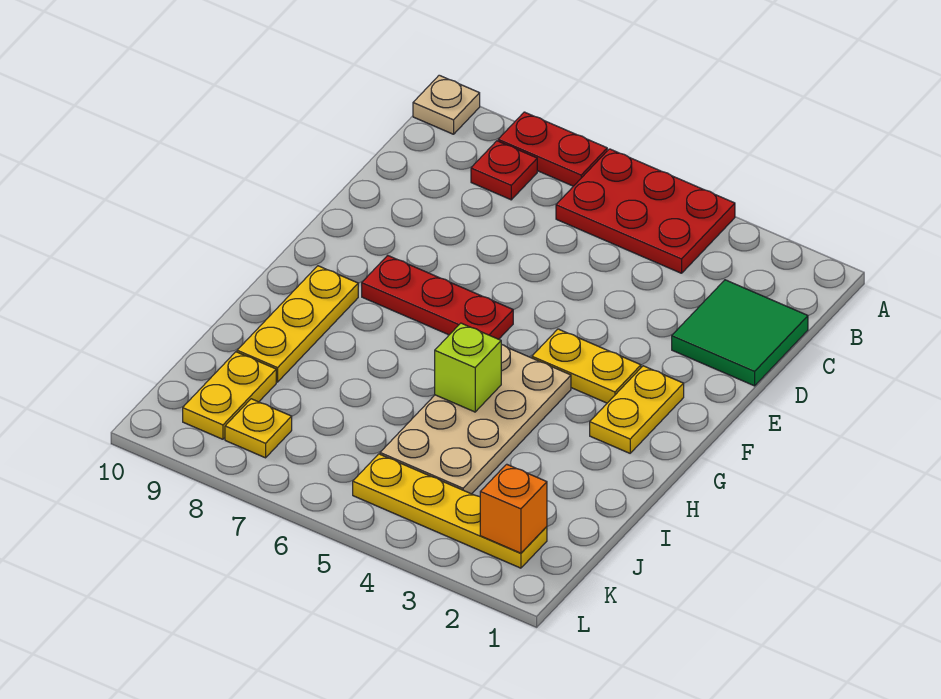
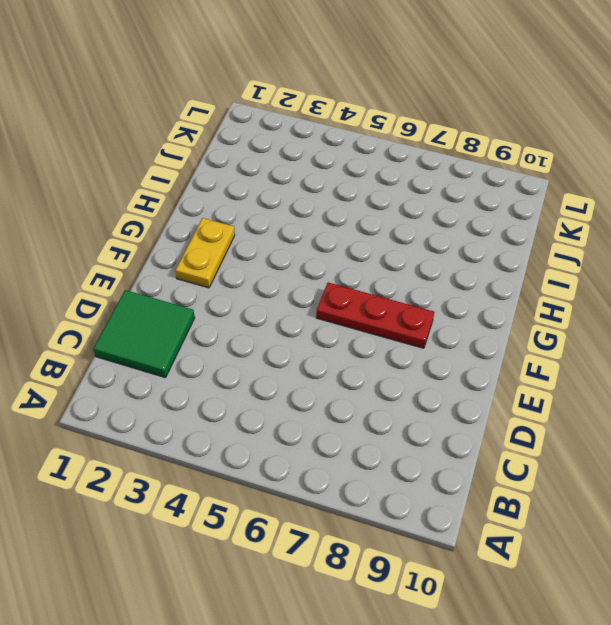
none -> red 2x3 plate [556,149,735,273]
none -> red 1x2 plate [498,112,607,186]
none -> tan 1x1 plate [413,75,480,134]

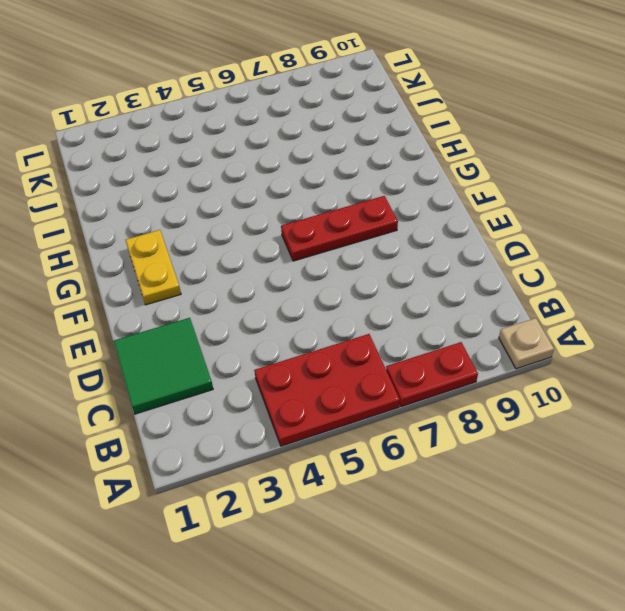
none -> red 1x1 plate [471,141,537,200]
none -> yellow 1x2 plate [532,329,641,403]
none -> tan 2x4 plate [380,344,571,494]

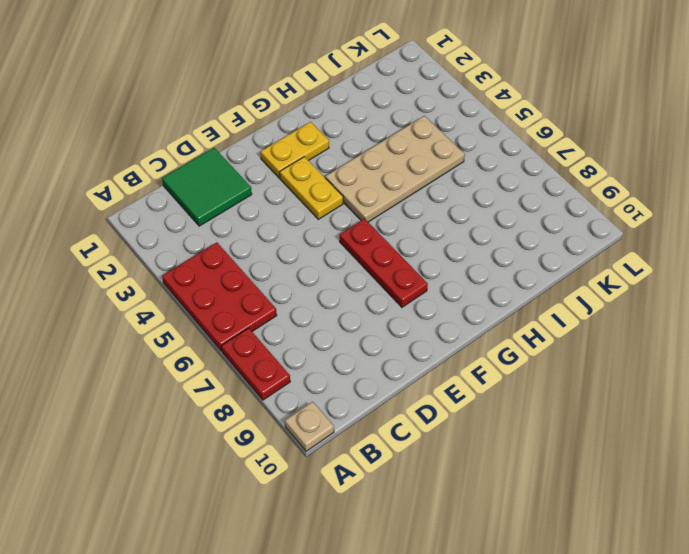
none -> red 1x1 plate [471,141,537,200]
none -> yellow 1x3 plate [237,266,358,382]
none -> yellow 1x2 plate [183,352,276,439]

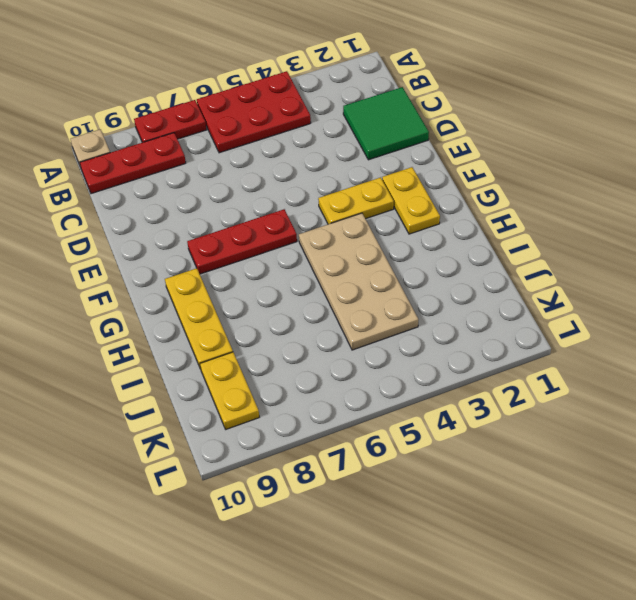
red 1x3 plate [80,133,186,194] -> red 1x1 plate [471,141,537,200]
none -> yellow 1x4 plate [353,454,547,568]
none -> yellow 1x1 plate [225,399,292,458]
none -> lime 1x1 brick [435,323,501,412]

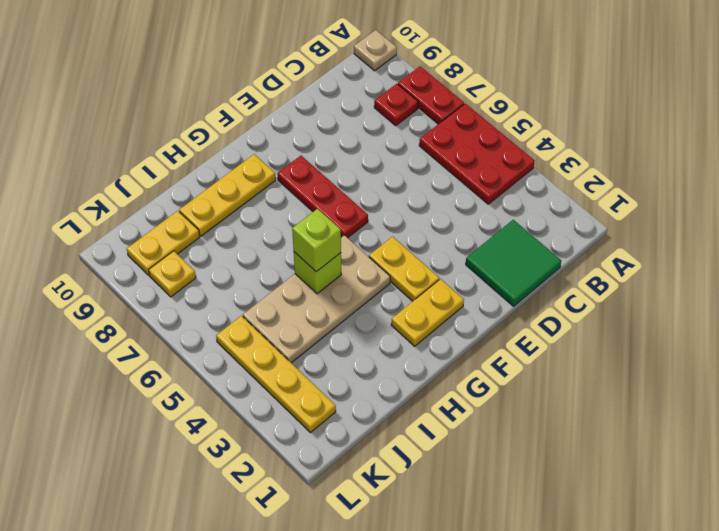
lime 1x1 brick [292,209,341,272] -> none
none -> orange 1x1 brick [480,464,547,553]

